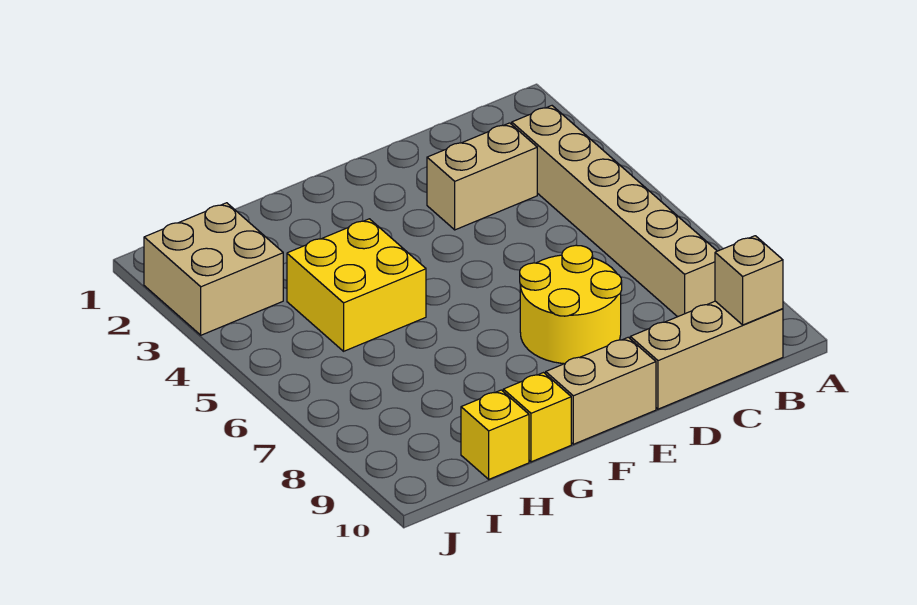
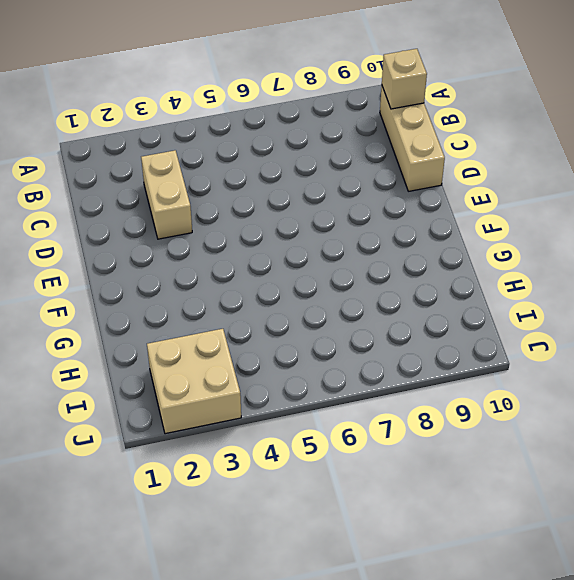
none -> tan 1x6 brick [512,106,717,317]
none -> yellow 2x2 round brick [520,245,622,364]

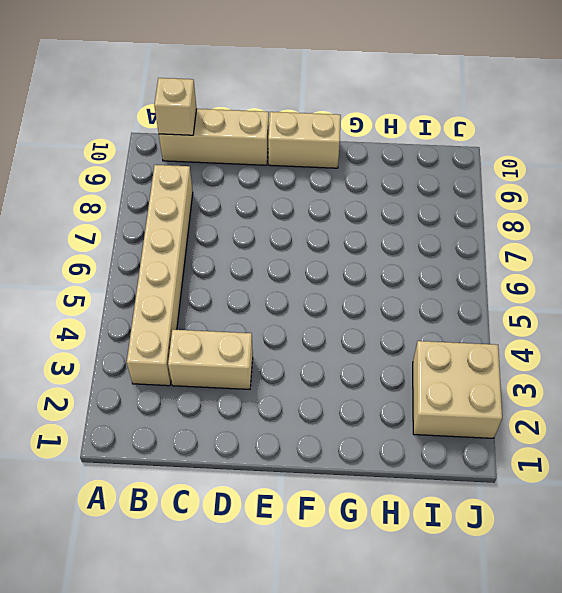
none -> yellow 2x2 round brick [520,245,622,364]
none -> yellow 2x2 brick [287,219,426,351]

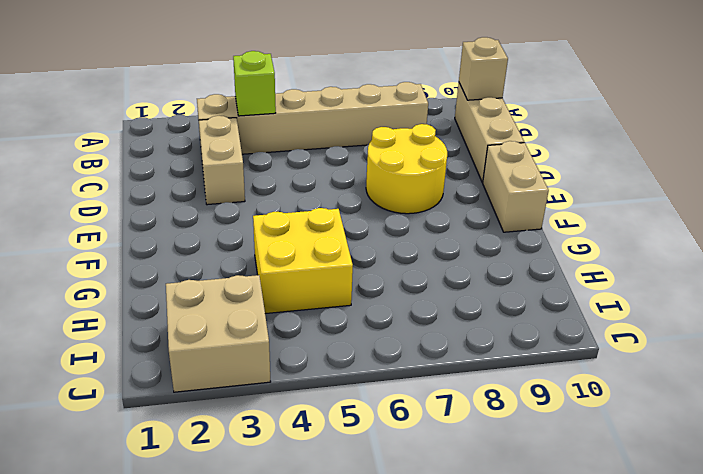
lime 1x1 brick [233,51,276,116] -> none
none -> yellow 1x1 brick [503,373,571,462]
none -> yellow 1x1 brick [461,390,529,479]

